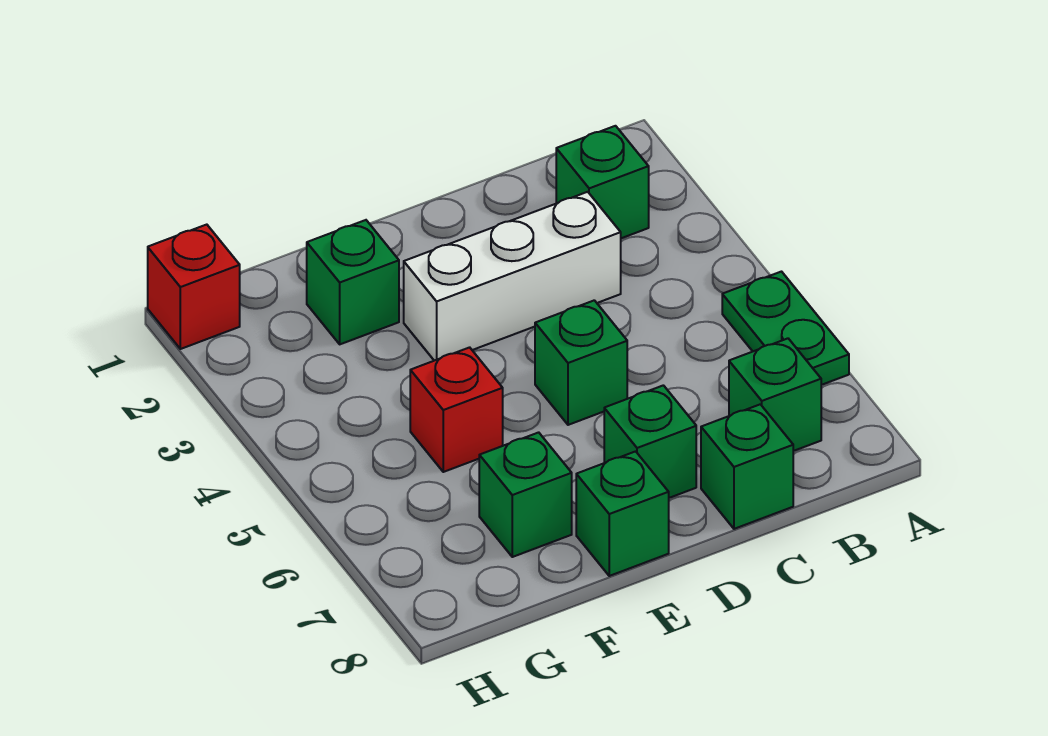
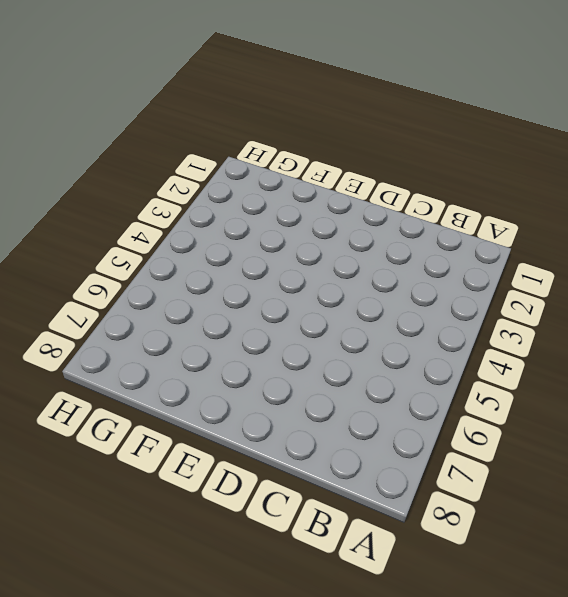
none -> green 1x2 plate [722,272,849,385]
none -> green 1x1 brick [556,126,649,238]
none -> green 1x1 brick [729,338,821,451]

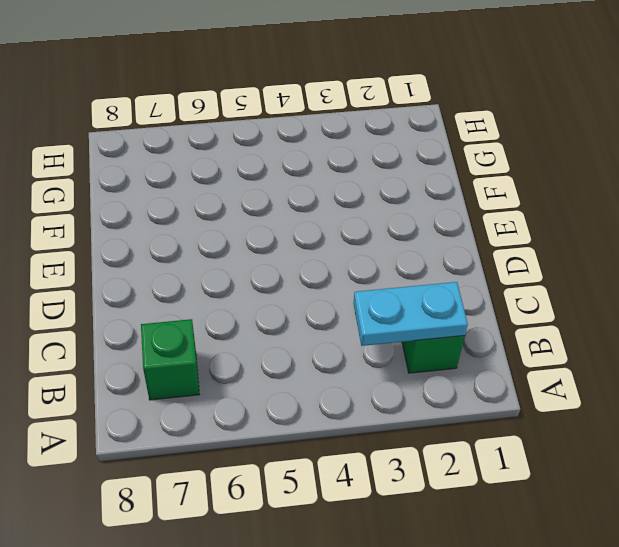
cyan 1x2 plate [354,282,468,346] -> none
none -> green 1x2 plate [722,272,849,385]
none -> white 1x3 brick [404,192,621,361]
none -> green 1x1 brick [701,404,793,529]

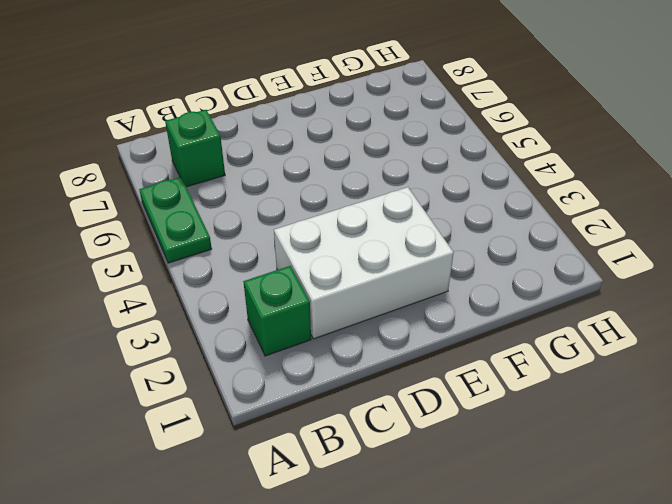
white 2x3 brick [274,187,454,339] -> white 1x3 brick [404,192,621,361]
none -> green 1x1 brick [701,404,793,529]
none -> green 1x1 brick [535,300,627,425]
none -> green 1x1 brick [604,385,696,498]

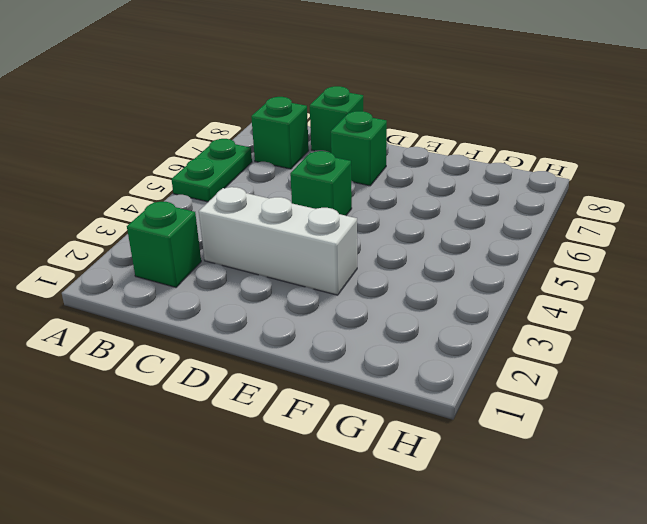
none -> green 1x1 brick [576,451,669,576]
none -> green 1x1 brick [307,220,399,344]
none -> red 1x1 brick [410,347,503,472]

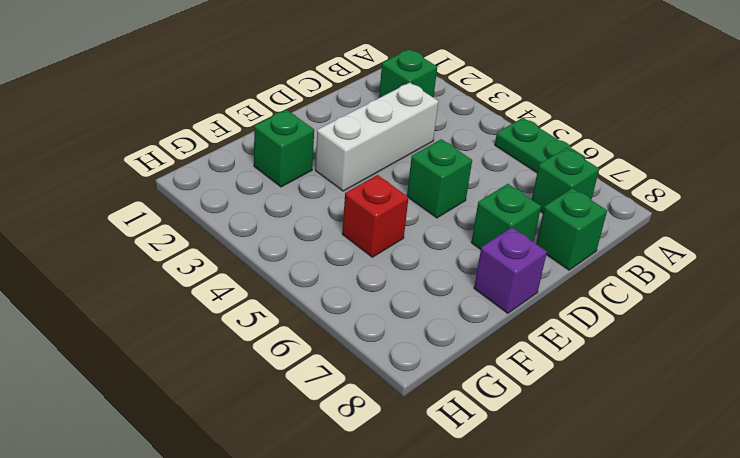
purple 1x1 brick [474,227,547,313] -> green 1x1 brick [576,451,669,576]
none -> green 1x1 brick [479,432,572,557]
none -> red 1x1 brick [148,225,240,349]

